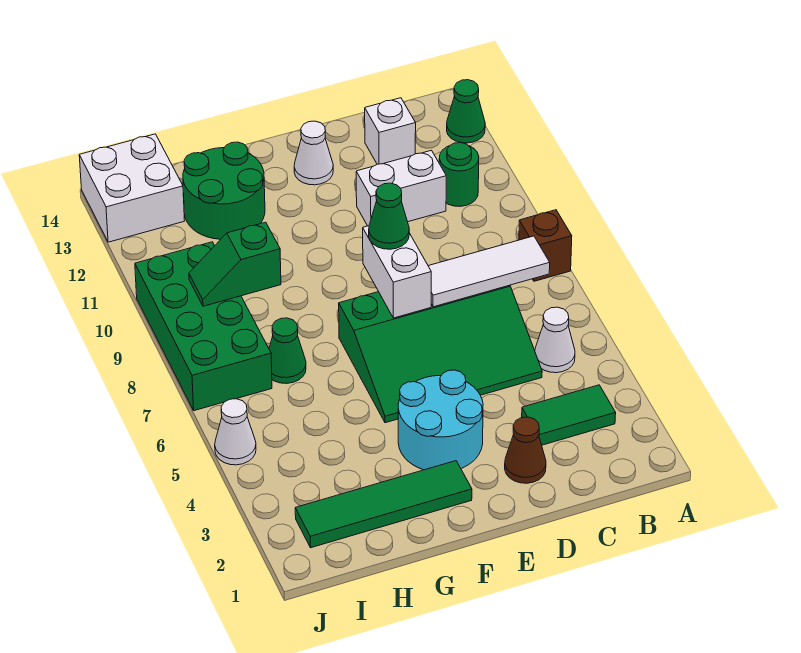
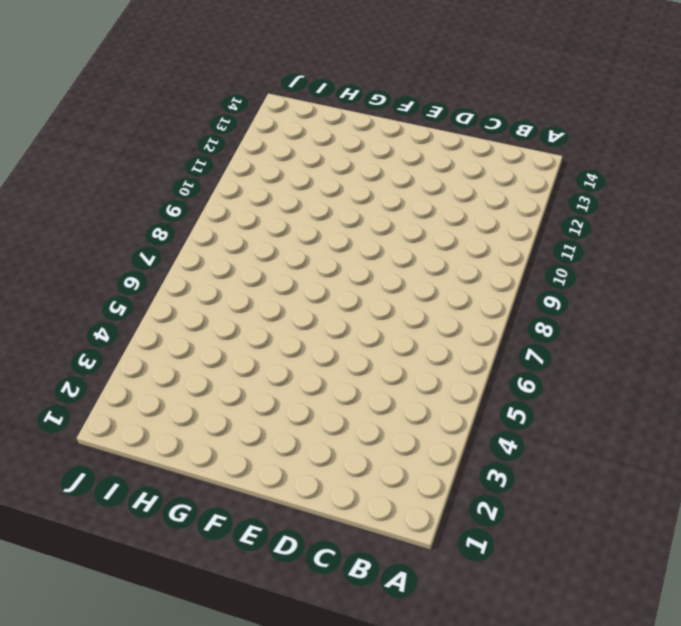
none -> brown 1x1 brick [519,210,572,281]
none -> green 1x1 cone [447,80,485,143]
none -> green 1x2 tile [522,385,616,445]

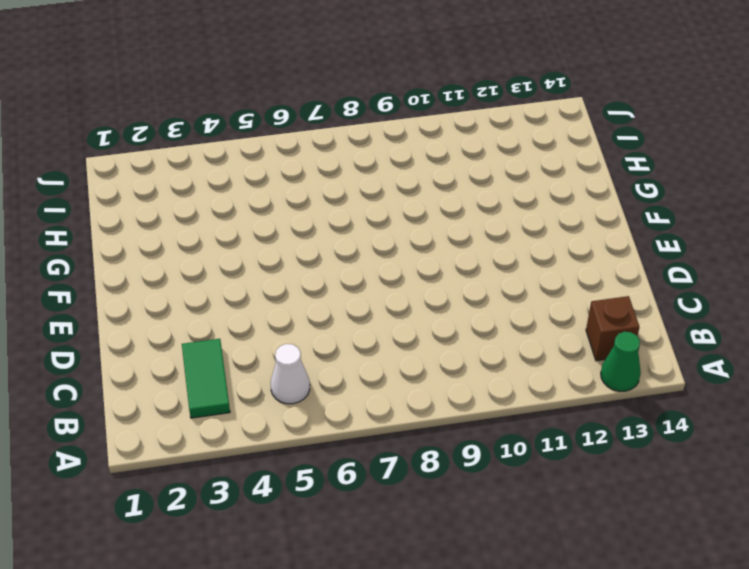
brown 1x1 brick [586,296,640,361] -> brown 1x1 brick moved to [519,210,572,281]
none -> green 1x1 round brick [439,143,479,206]
none -> green 3x4 slope [339,285,542,423]
none -> white 1x2 brick [356,150,446,226]

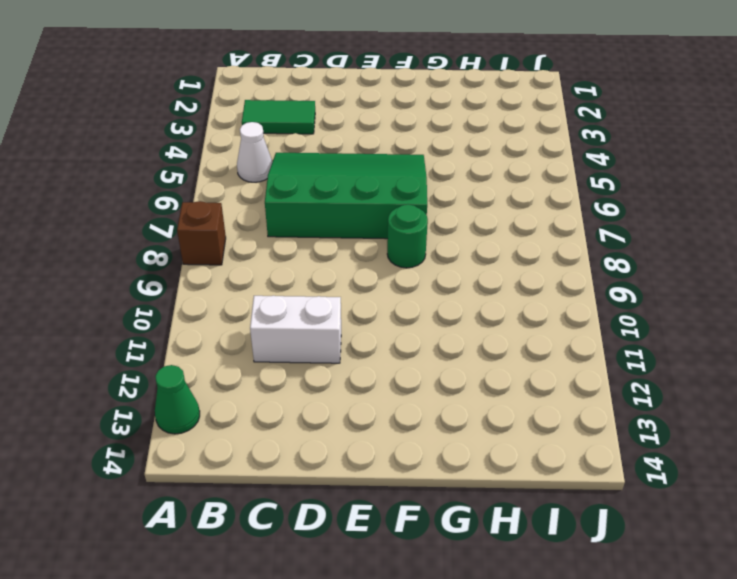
green 1x1 round brick [387,204,428,268] -> green 1x1 round brick moved to [439,143,479,206]
none -> white 1x1 brick [365,98,416,164]
none -> brown 1x1 cone [505,417,546,483]
none -> cyan 2x2 round brick [398,370,483,470]

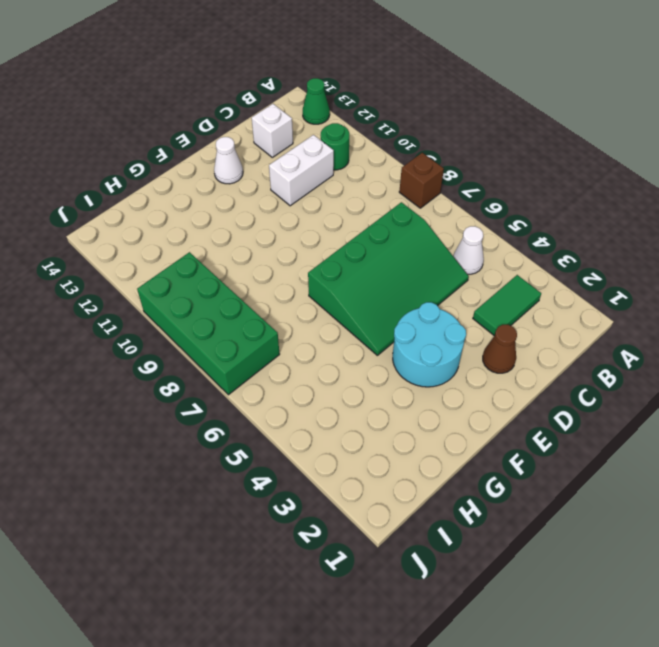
none -> green 1x4 tile [295,461,472,548]
none -> green 2x2 round brick [183,142,265,239]
none -> green 1x1 cone [269,318,306,383]

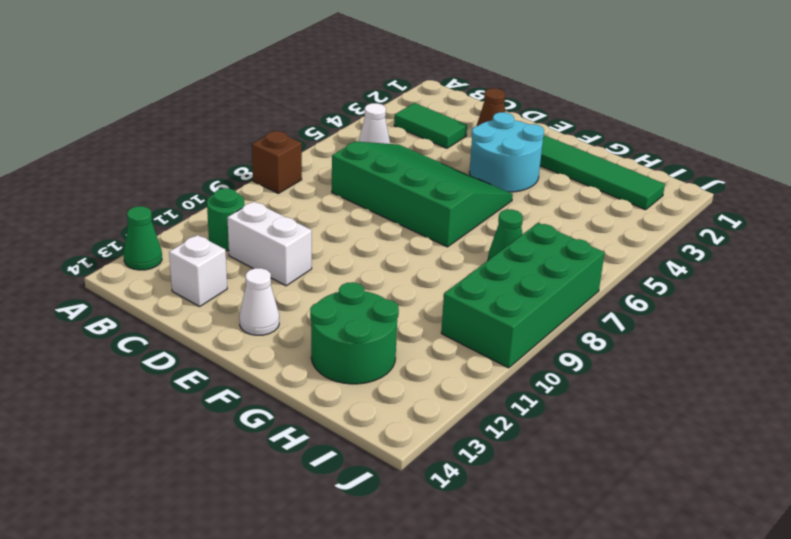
none -> white 2x2 brick [79,134,185,242]
none -> white 1x1 cone [215,399,256,465]
none -> white 1x3 tile [429,236,550,307]

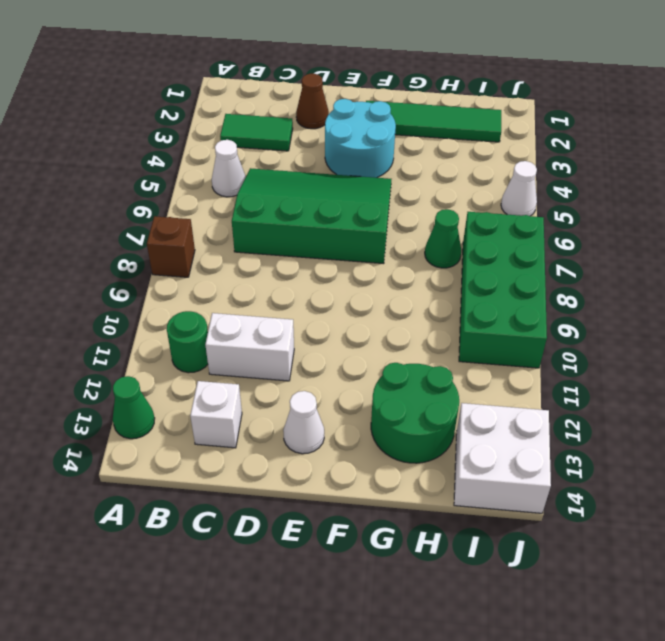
none -> white 1x3 tile [429,236,550,307]
none -> white 1x2 brick [363,226,431,318]
none -> green 1x2 slope [189,222,281,306]

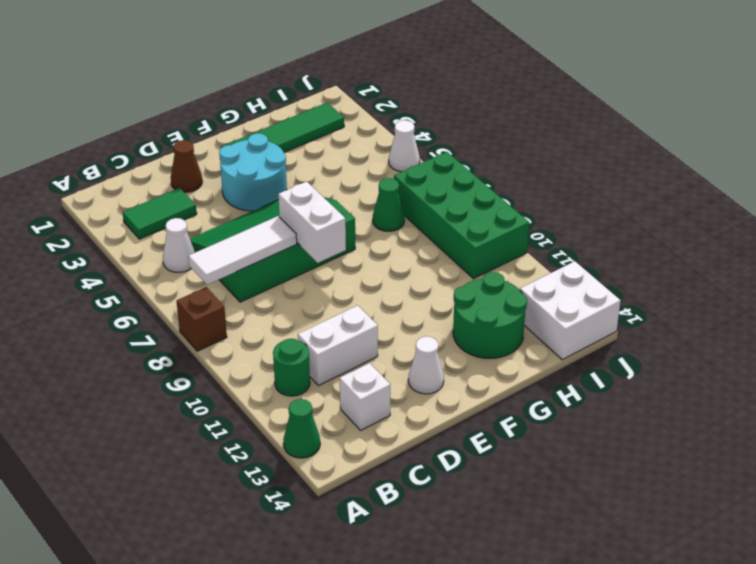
none -> green 1x2 slope [189,222,281,306]
none -> green 1x1 cone [369,183,409,249]

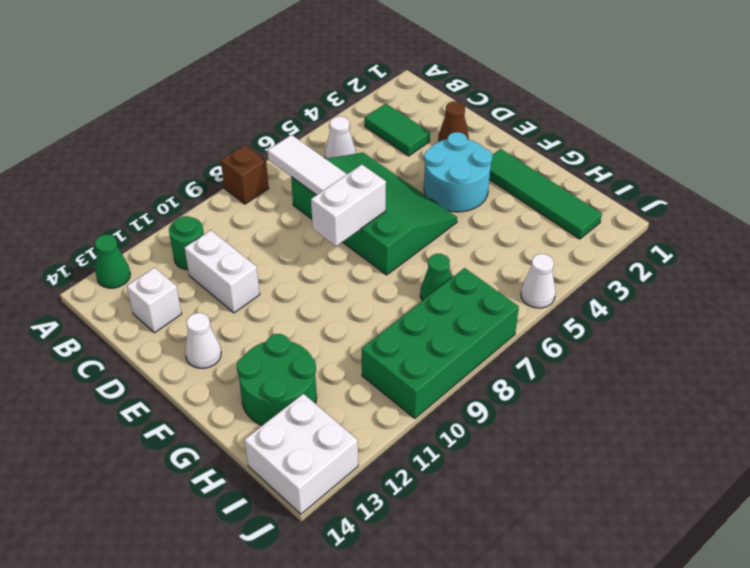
none -> green 1x2 slope [189,222,281,306]
none -> green 1x1 cone [369,183,409,249]

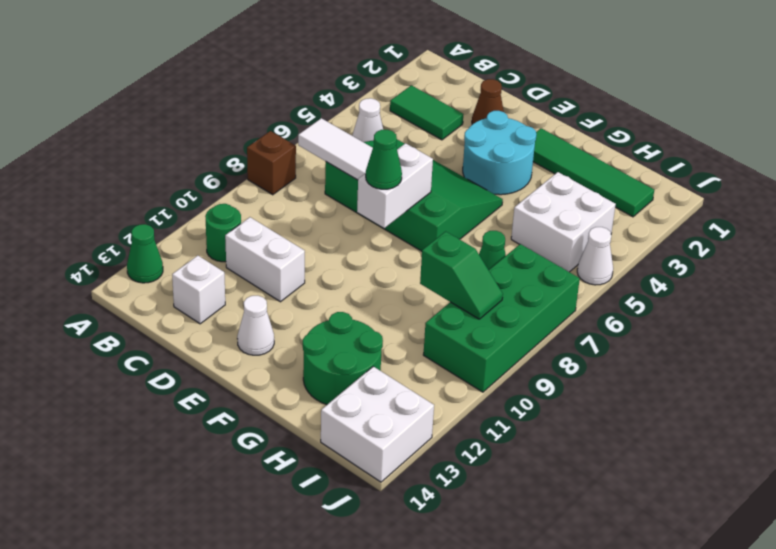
white 2x2 brick [511,172,616,272] -> none

